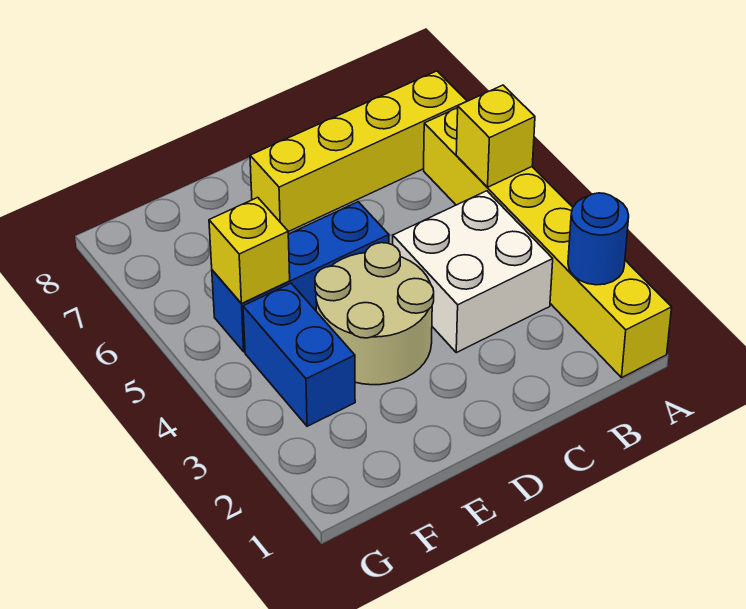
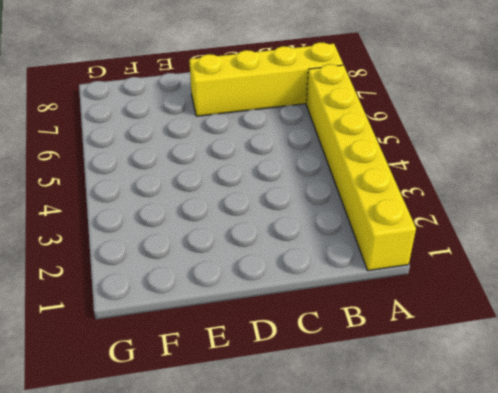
none -> white 2x2 brick [393,191,553,353]
none -> tan 2x2 round brick [315,243,434,385]

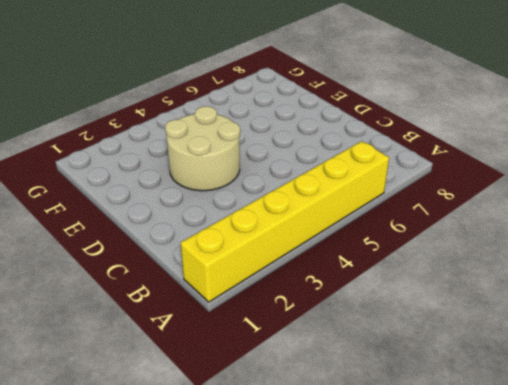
none -> yellow 1x4 brick [250,71,467,232]
none -> white 2x2 brick [393,191,553,353]

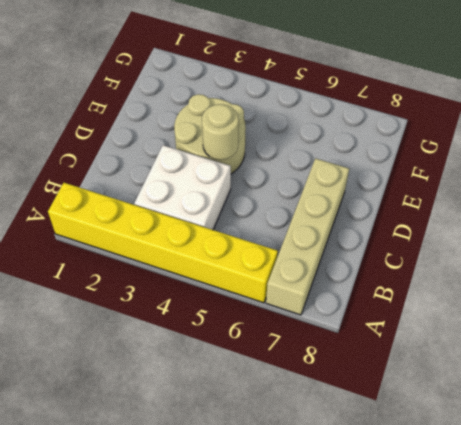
tan 1x4 brick [266,158,349,315] -> yellow 1x4 brick [250,71,467,232]
tan 1x1 round brick [202,104,239,160] -> none
none -> blue 1x3 brick [212,202,389,352]
none -> blue 1x2 brick [243,283,355,426]

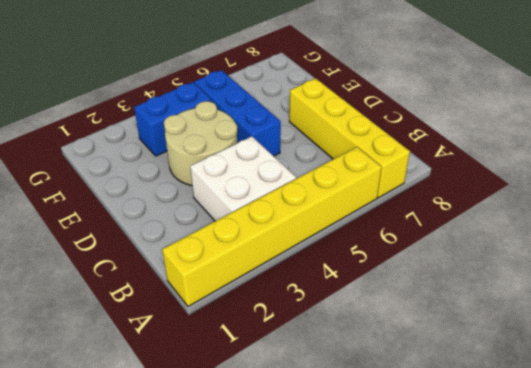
none -> blue 1x1 round brick [568,193,629,285]
none -> yellow 1x1 brick [456,85,535,187]

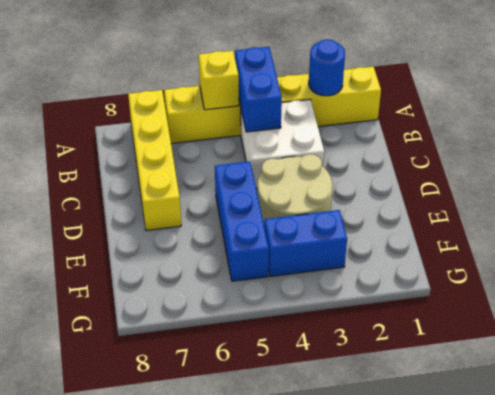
blue 1x2 brick [235,47,282,132] -> none
none -> yellow 1x1 brick [209,197,290,304]

